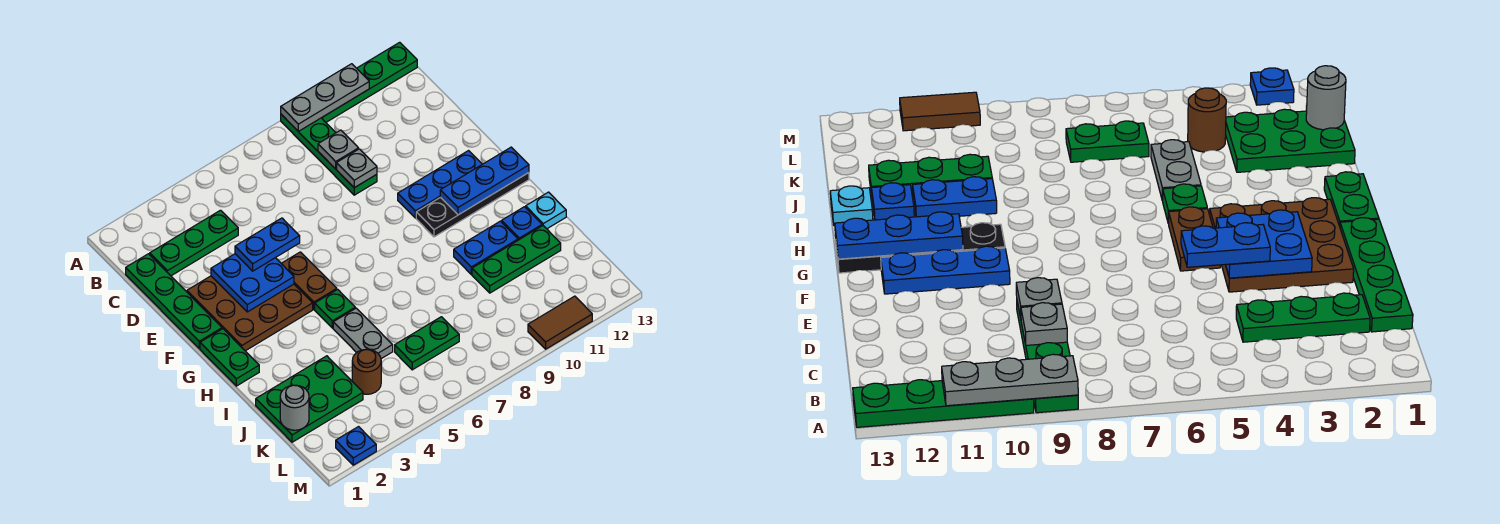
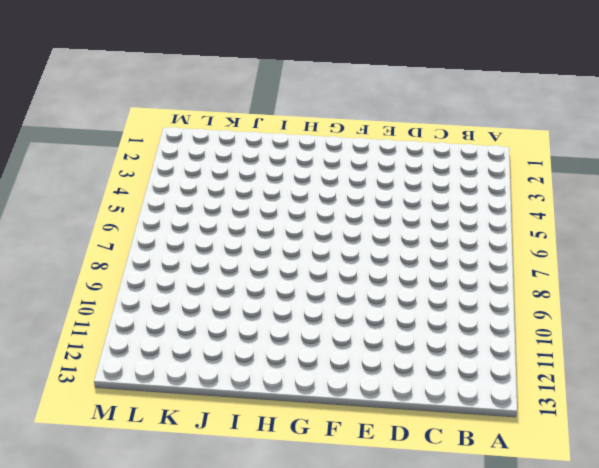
none -> green 1x4 plate [281,114,377,195]
none -> green 1x4 plate [322,42,417,122]
none -> green 1x4 plate [126,254,222,348]

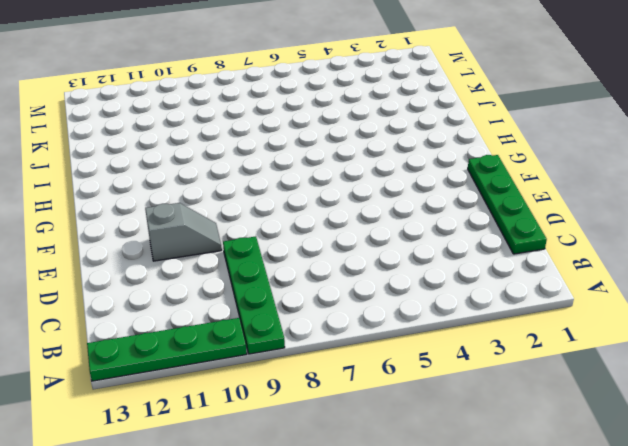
grey 1x2 slope [145,203,222,261] -> none
none -> green 1x3 plate [150,210,238,276]
none -> brown 3x3 plate [187,276,313,351]
none -> brown 1x2 plate [281,252,337,309]

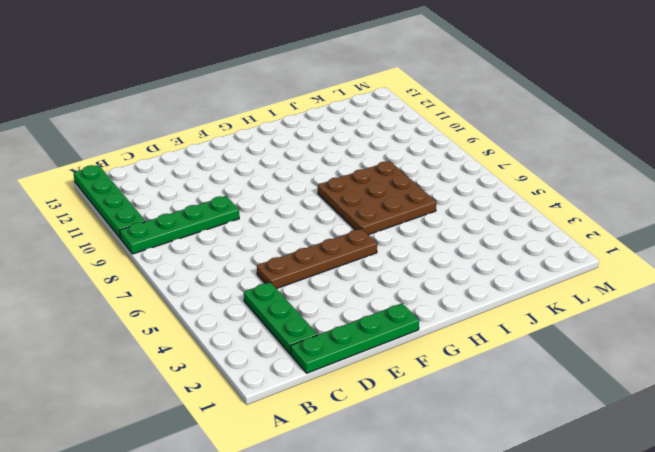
brown 1x4 plate [257,229,377,289] -> brown 1x2 plate [281,252,337,309]
brown 3x3 plate [318,161,436,235] -> brown 3x3 plate moved to [187,276,313,351]
none -> blue 1x3 plate [398,151,482,218]
none -> green 1x2 plate [200,329,259,386]
none -> black 1x4 plate [416,173,529,237]

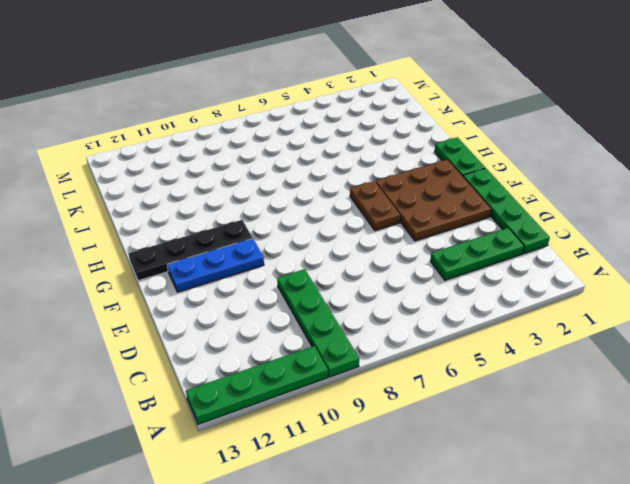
none -> green 1x1 plate [315,289,355,328]
none -> grey 1x2 plate [333,308,393,359]
none -> blue 1x2 plate [454,221,518,274]

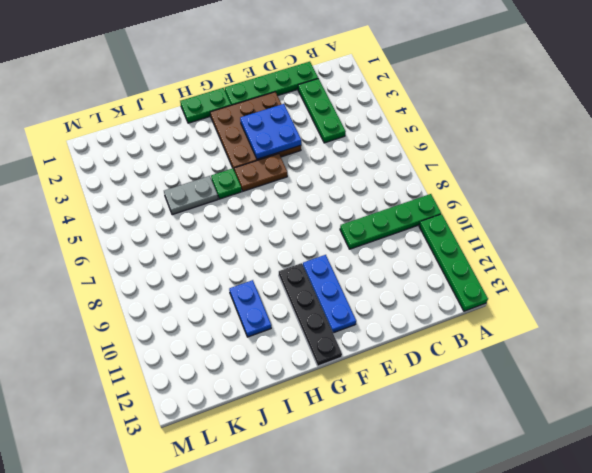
none -> blue 1x1 plate [502,207,542,240]
none -> cyan 1x1 plate [526,192,566,229]
none -> green 2x3 plate [256,356,363,442]

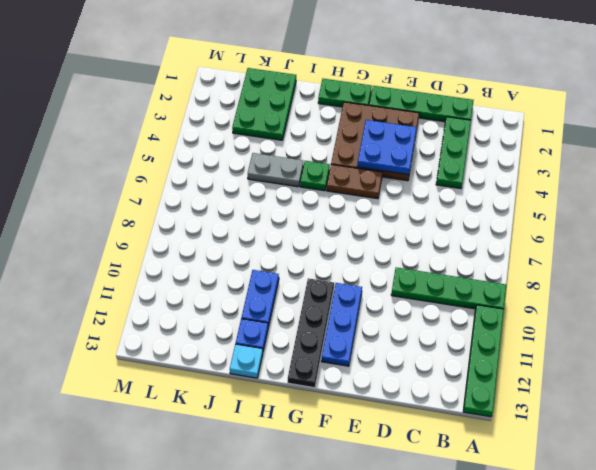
none -> green 1x3 plate [472,226,561,293]
none -> brown 1x1 round brick [352,349,381,394]
none -> green 1x2 plate [395,317,459,370]

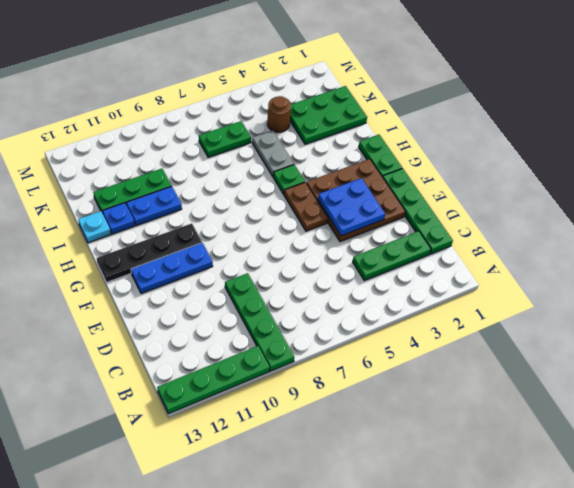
none -> blue 1x1 plate [336,427,376,465]
none -> brown 1x2 tile [528,296,592,349]
none -> grey 1x3 plate [281,64,369,132]

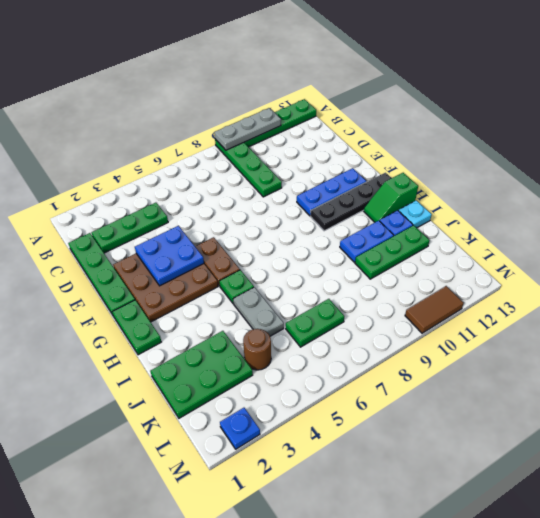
green 1x2 slope [364,173,418,222] -> none
none -> grey 1x1 plate [318,130,359,169]
none -> grey 1x1 plate [337,149,377,188]
none -> blue 1x3 plate [440,147,529,215]

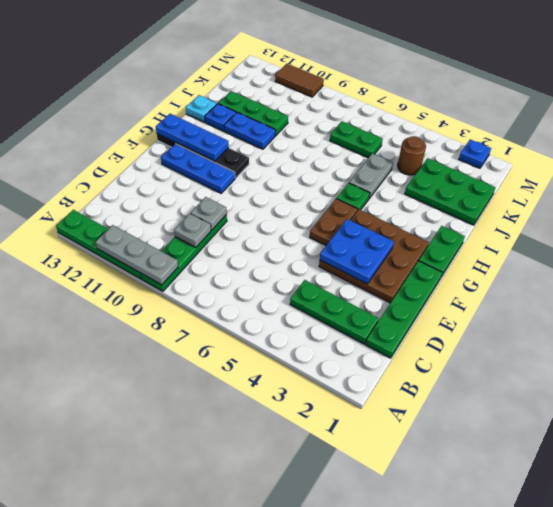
none -> grey 1x1 round brick [280,385,309,430]
none -> blue 1x2 plate [235,218,300,271]

